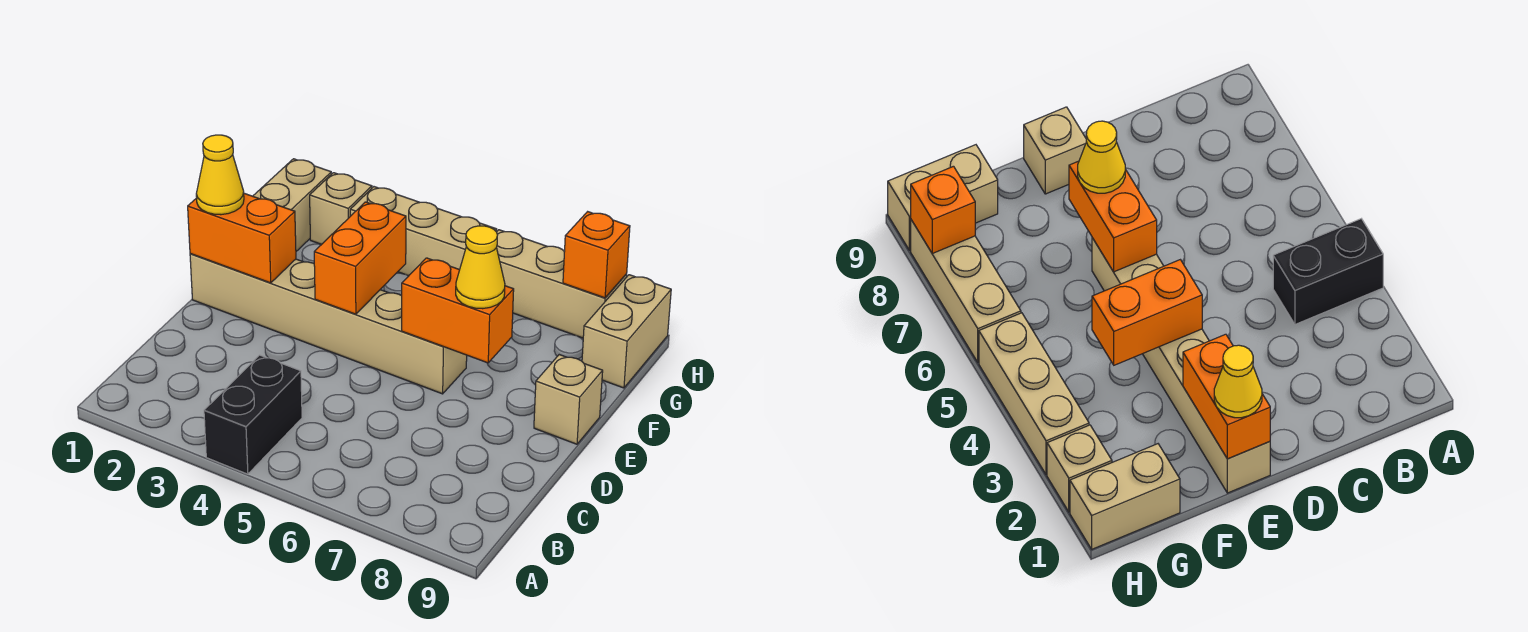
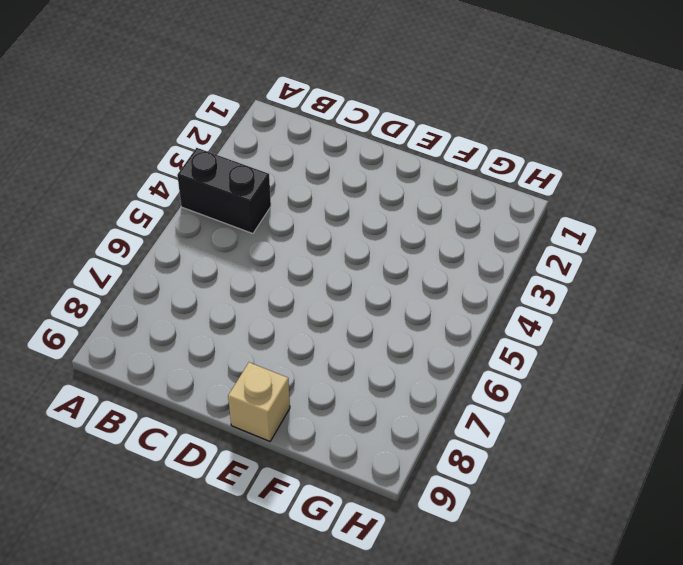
none -> tan 1x6 brick [190,254,467,394]
none -> tan 1x2 brick [253,159,331,251]
none -> tan 1x2 brick [582,275,671,388]

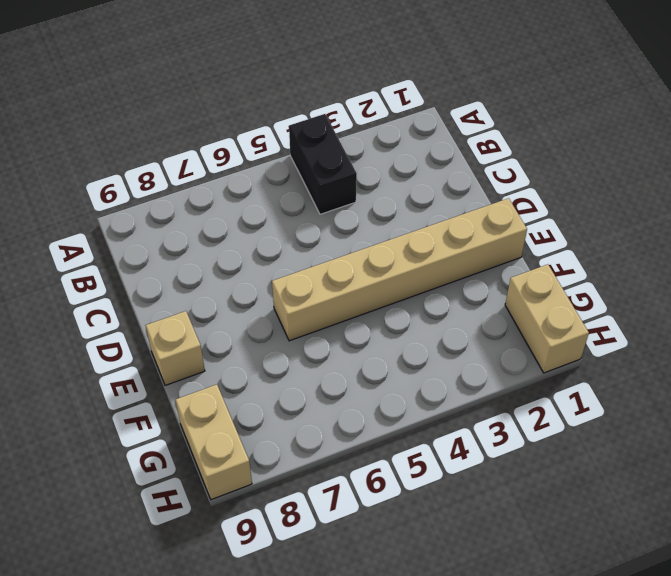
none -> tan 1x1 brick [310,173,372,244]
none -> tan 1x3 brick [350,187,497,276]
none -> tan 1x3 brick [497,230,627,338]

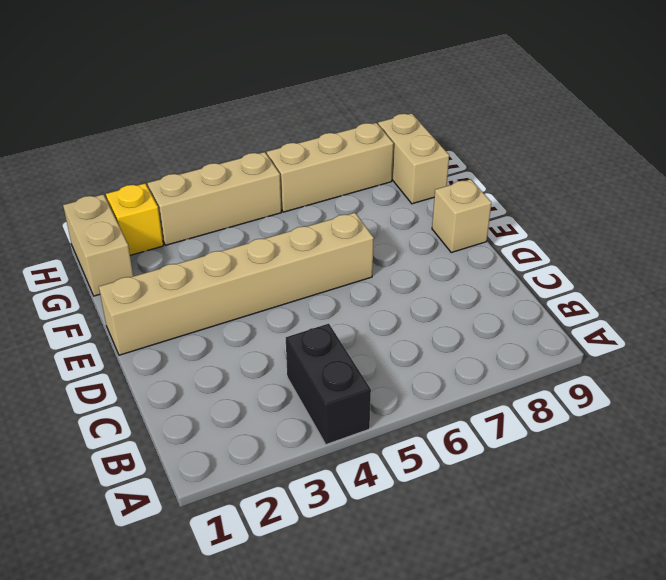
yellow 1x1 brick [106,183,163,255] -> tan 1x1 brick [310,173,372,244]
none -> orange 1x2 brick [188,193,296,283]
none -> orange 1x2 brick [314,202,406,314]
none -> orange 1x2 brick [402,258,514,363]

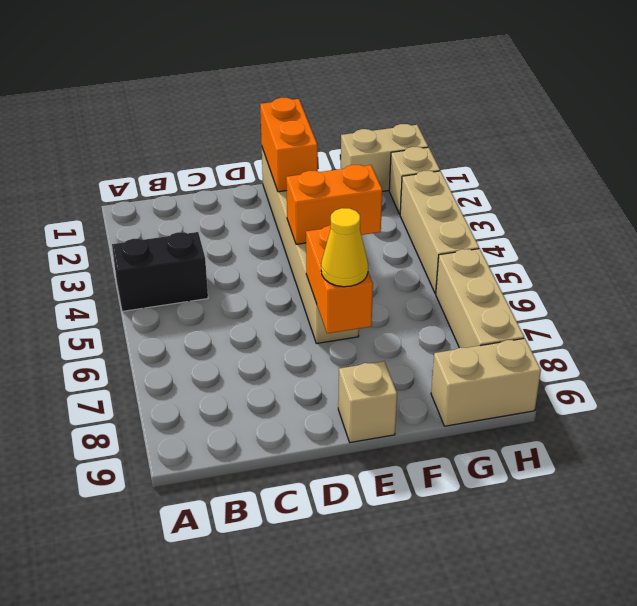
none -> orange 1x1 brick [563,212,630,298]
none -> yellow 1x1 cone [196,135,244,215]

